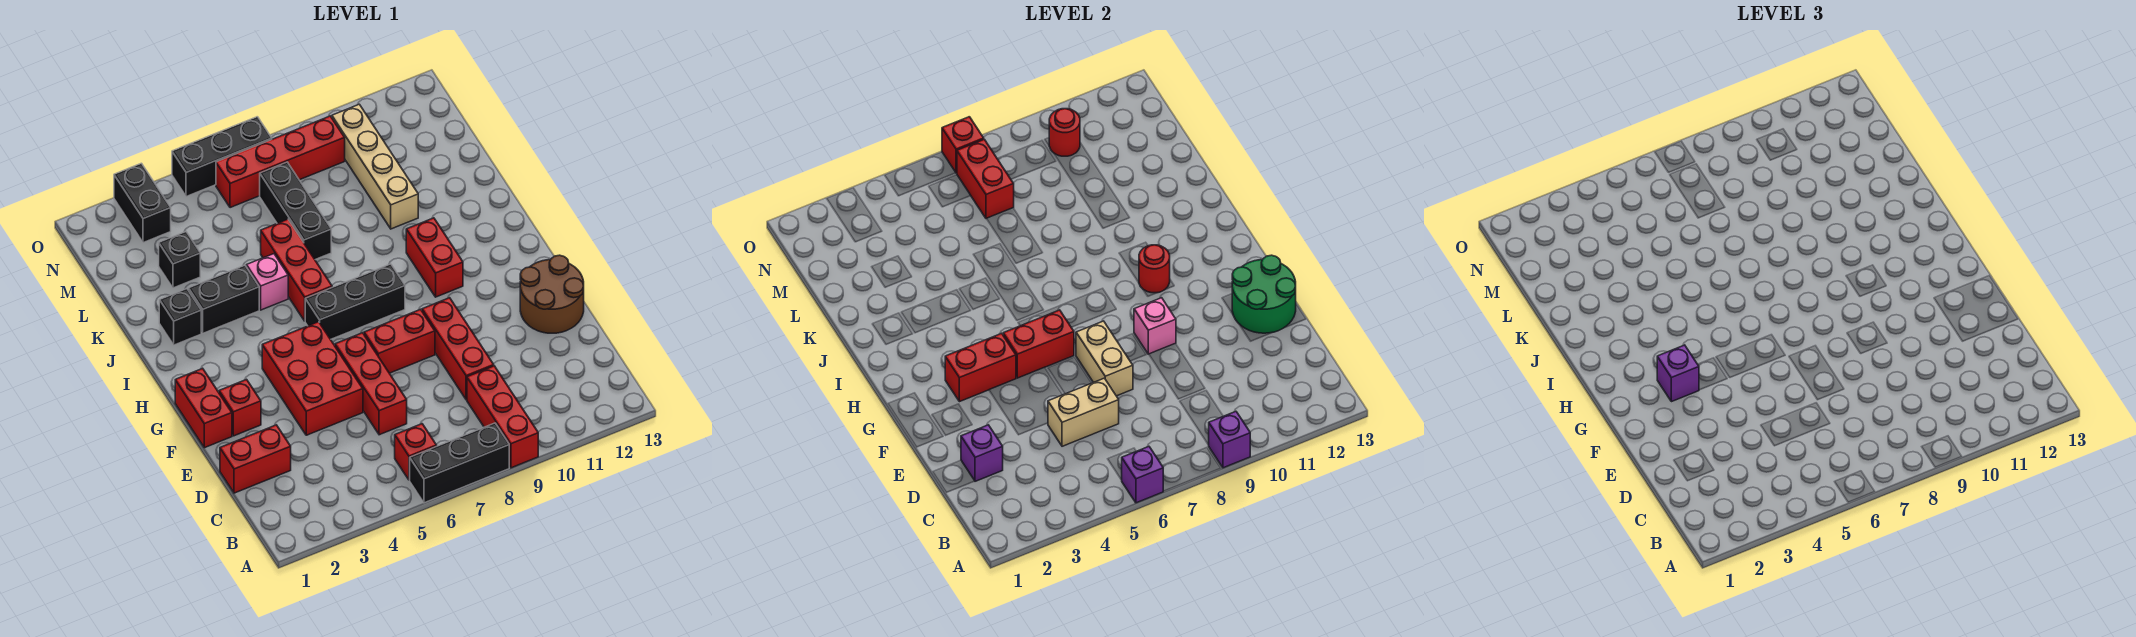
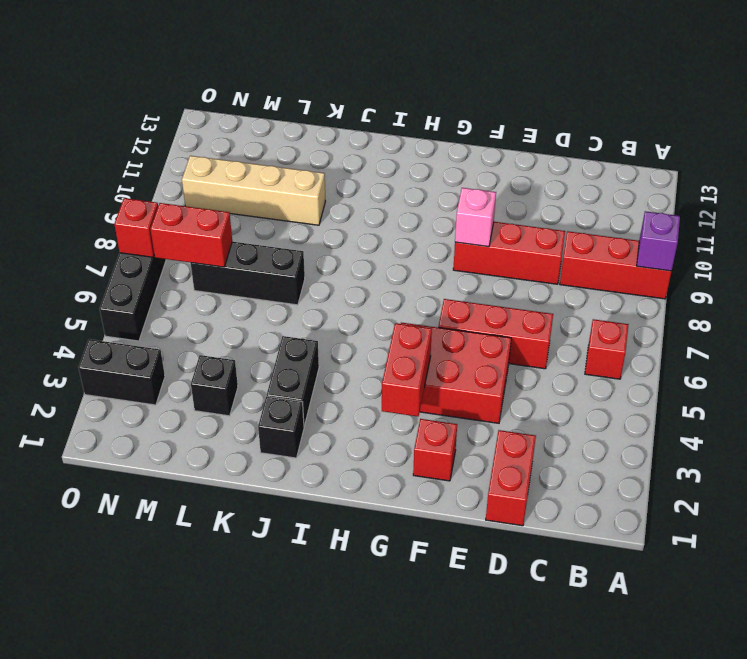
none -> black 1x3 brick [410,423,509,503]
none -> brown 2x2 round brick [520,255,584,333]
none -> red 1x2 brick [175,368,232,448]
none -> red 1x2 brick [364,309,435,373]

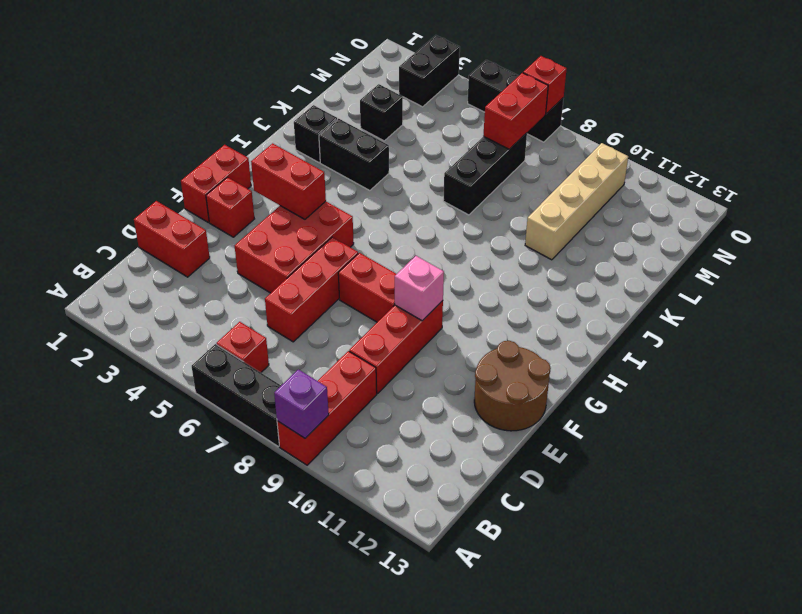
none -> black 1x3 brick [305,264,405,339]
none -> red 1x2 brick [406,218,463,297]
none -> red 1x3 brick [261,219,332,321]
none -> pink 1x1 brick [246,254,288,310]

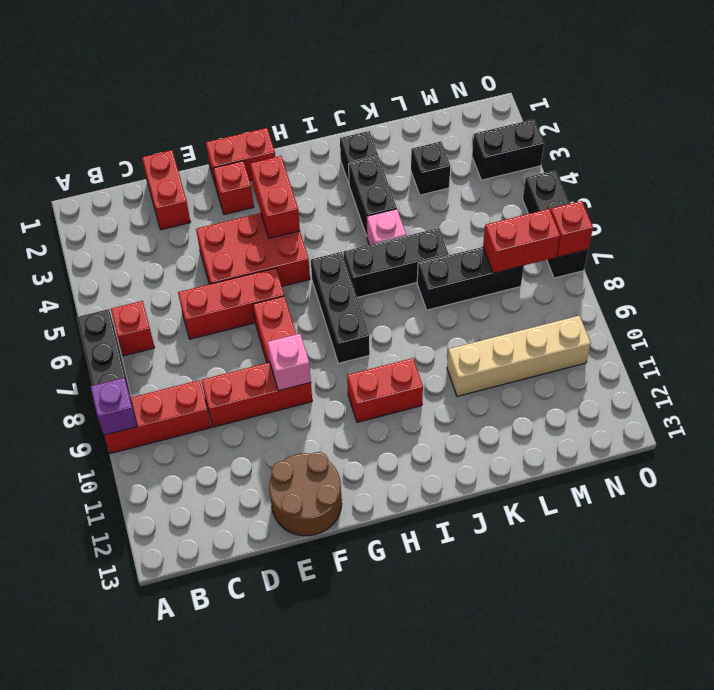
black 1x3 brick [343,228,449,297] -> red 1x3 brick [261,219,332,321]
none -> red 1x4 brick [216,116,345,208]
none -> purple 1x1 brick [1121,447,1163,503]
none -> purple 1x1 brick [961,425,1003,481]
none -> tan 1x2 brick [1048,378,1119,446]

